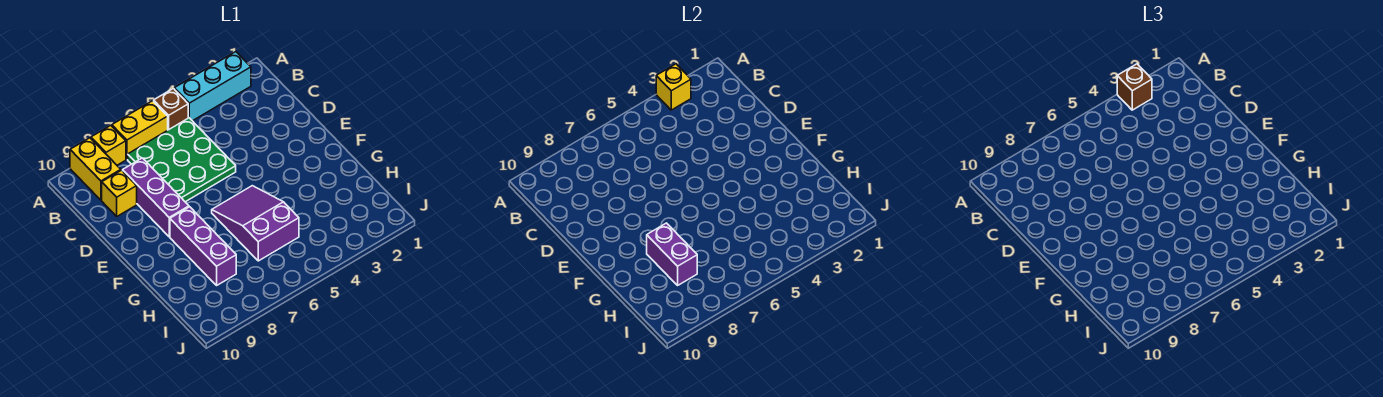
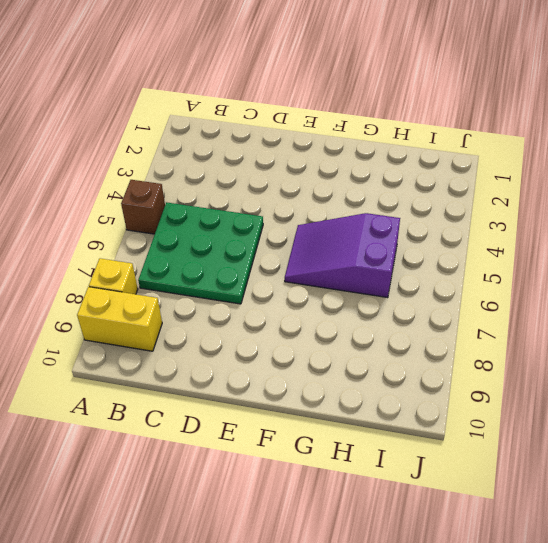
none -> cyan 1x3 brick [174,52,251,121]
none -> yellow 1x2 brick [112,101,168,159]
none -> purple 1x3 brick [123,158,189,237]

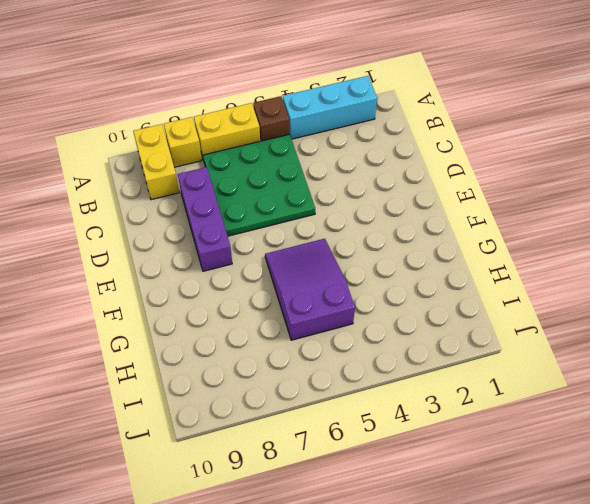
none -> yellow 1x1 brick [102,170,137,216]
none -> purple 1x3 brick [170,207,236,285]
none -> yellow 1x1 brick [656,64,691,110]

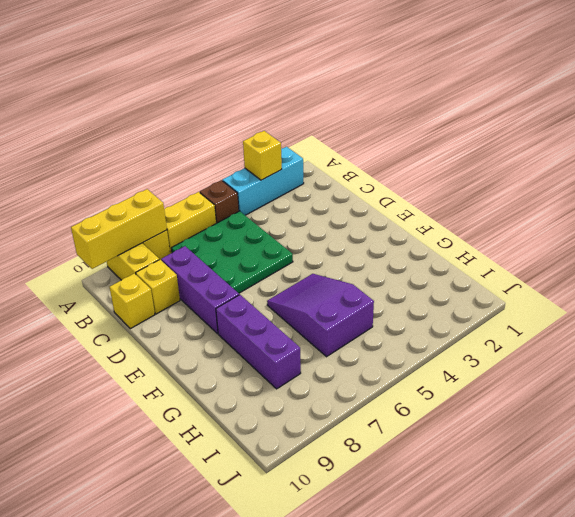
yellow 1x3 brick [71,189,167,269] -> none
yellow 1x1 brick [110,273,155,329] -> none
none -> purple 1x2 brick [647,223,697,285]
none -> brown 1x1 brick [1117,64,1152,110]

